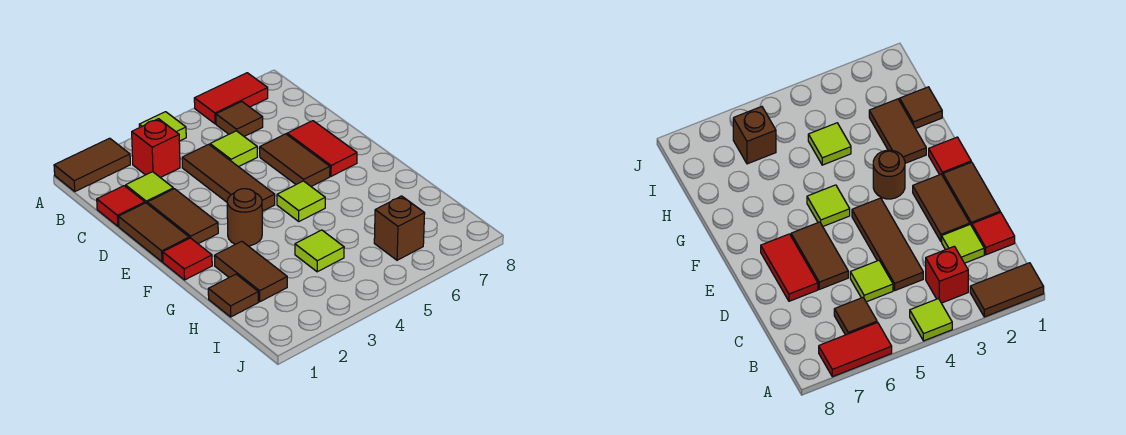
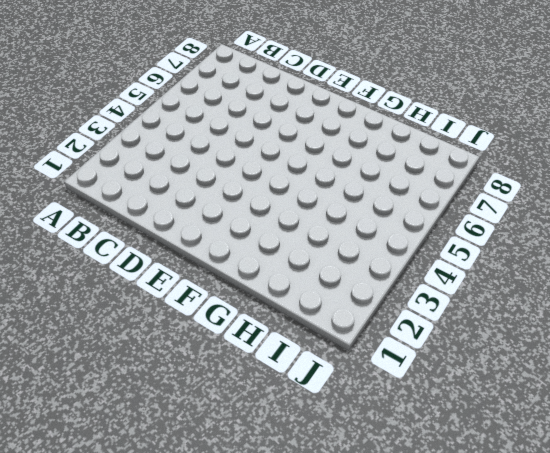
none -> brown 1x2 tile [54,138,130,191]
none -> lime 1x1 tile [139,112,186,141]
none -> red 1x2 tile [194,73,268,124]

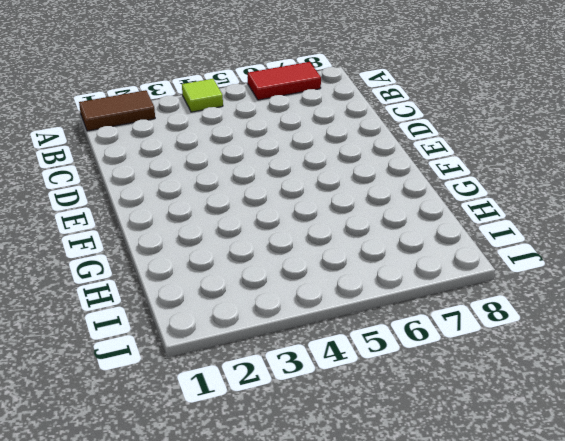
none -> red 1x1 brick [132,119,180,178]
none -> brown 1x1 tile [216,102,263,136]
none -> red 1x1 tile [97,186,145,226]

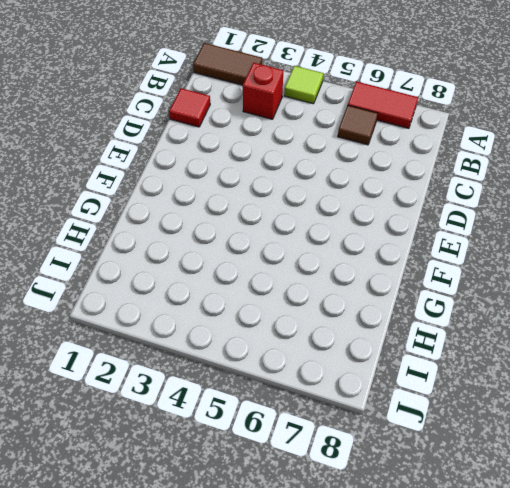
none -> lime 1x1 tile [125,172,173,203]
none -> brown 1x3 tile [182,144,275,211]
none -> lime 1x1 tile [210,131,257,167]

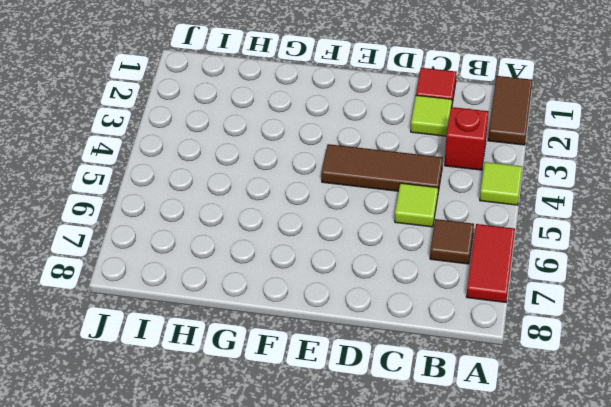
none -> brown 1x2 tile [118,203,189,262]
none -> brown 1x2 tile [147,189,218,244]
none -> brown 1x2 tile [260,134,330,186]

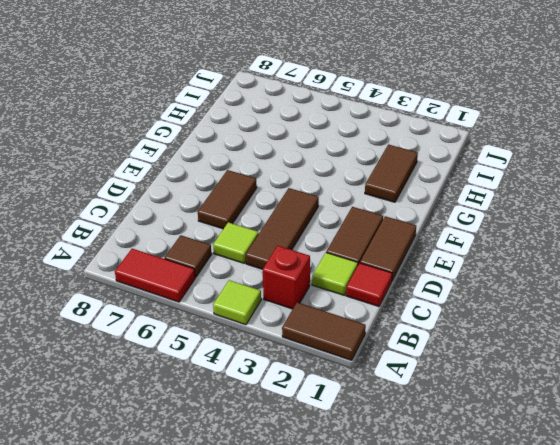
none -> red 1x2 tile [287,121,357,176]
none -> red 1x1 tile [163,238,212,280]
none -> brown 1x1 round brick [227,189,262,246]

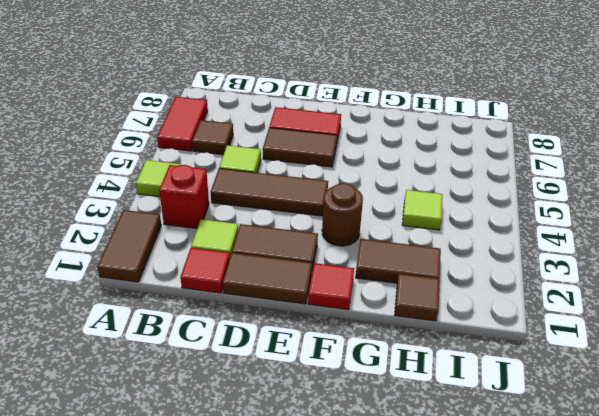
none -> lime 1x1 tile [277,181,325,221]
none -> brown 1x1 brick [374,196,425,260]

